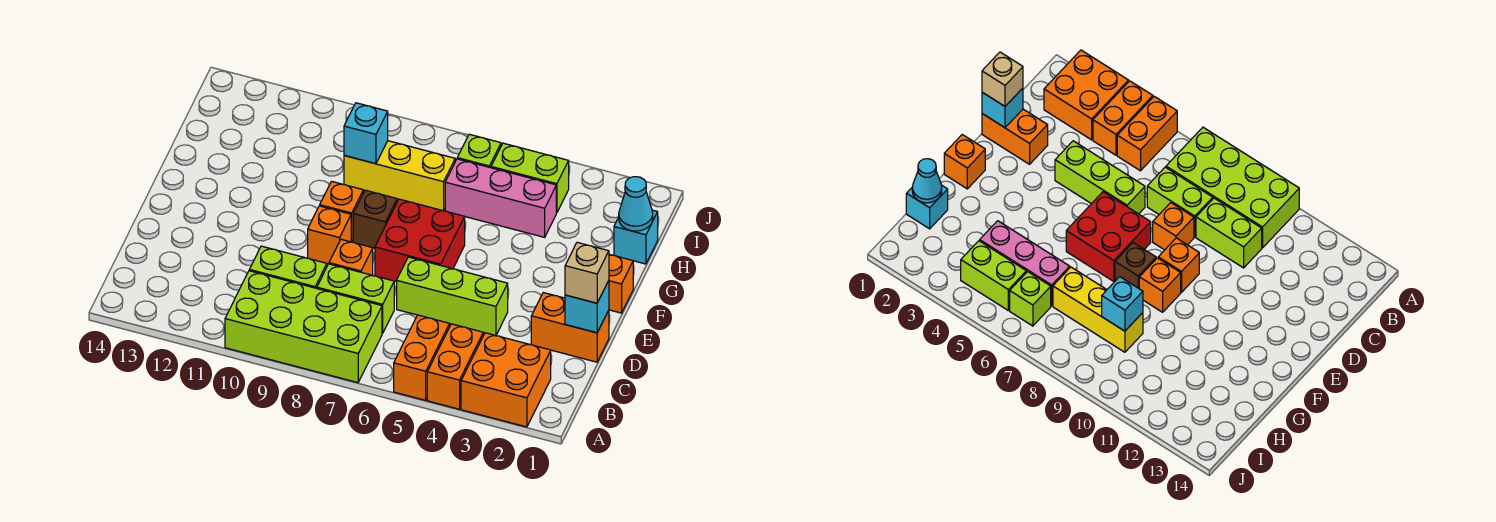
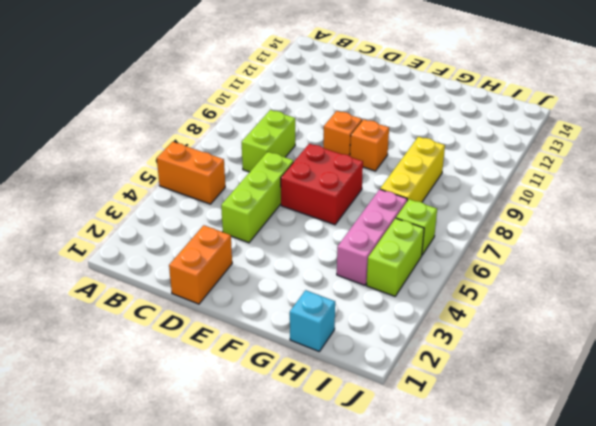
none -> orange 2x2 brick [461,333,551,427]
none -> orange 1x2 brick [427,324,483,409]
none -> lime 2x4 brick [225,271,382,383]

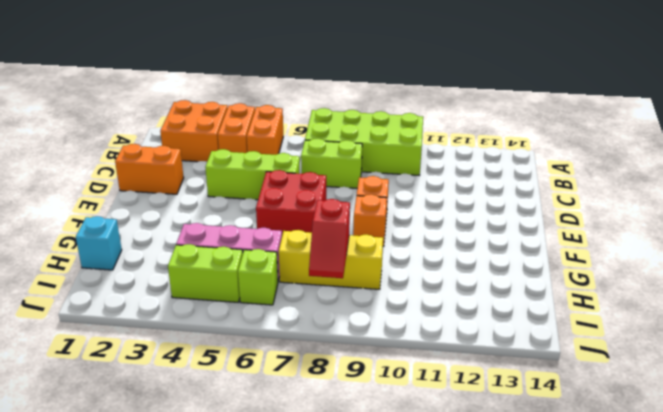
red 1x2 slope [309,199,350,278] -> none
none -> lime 1x2 brick [249,246,327,288]
none -> orange 1x1 brick [329,239,373,275]
none -> orange 1x1 brick [609,254,633,313]

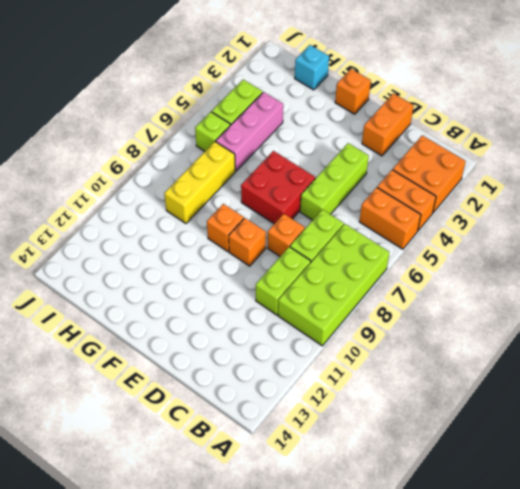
none -> brown 1x1 brick [353,190,397,248]
none -> cyan 1x1 brick [565,281,609,333]
none -> cyan 1x1 cone [619,177,653,231]

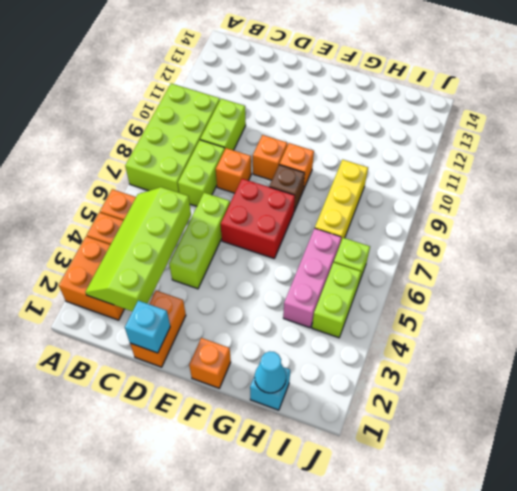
lime 2x4 slope [85,187,191,311] -> none
none -> cyan 1x1 brick [344,103,388,164]
none -> tan 1x1 brick [565,242,609,303]

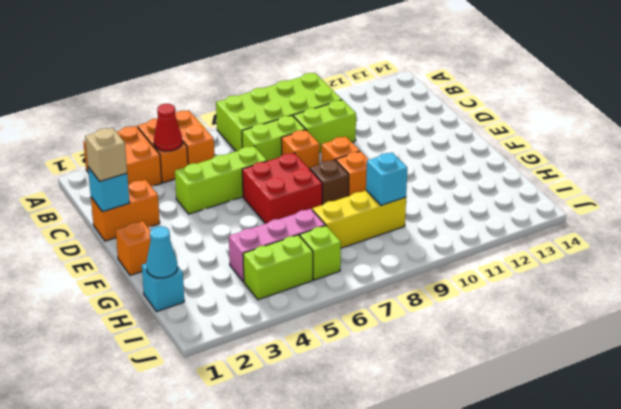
red 1x1 cone [154,104,182,151] -> none

